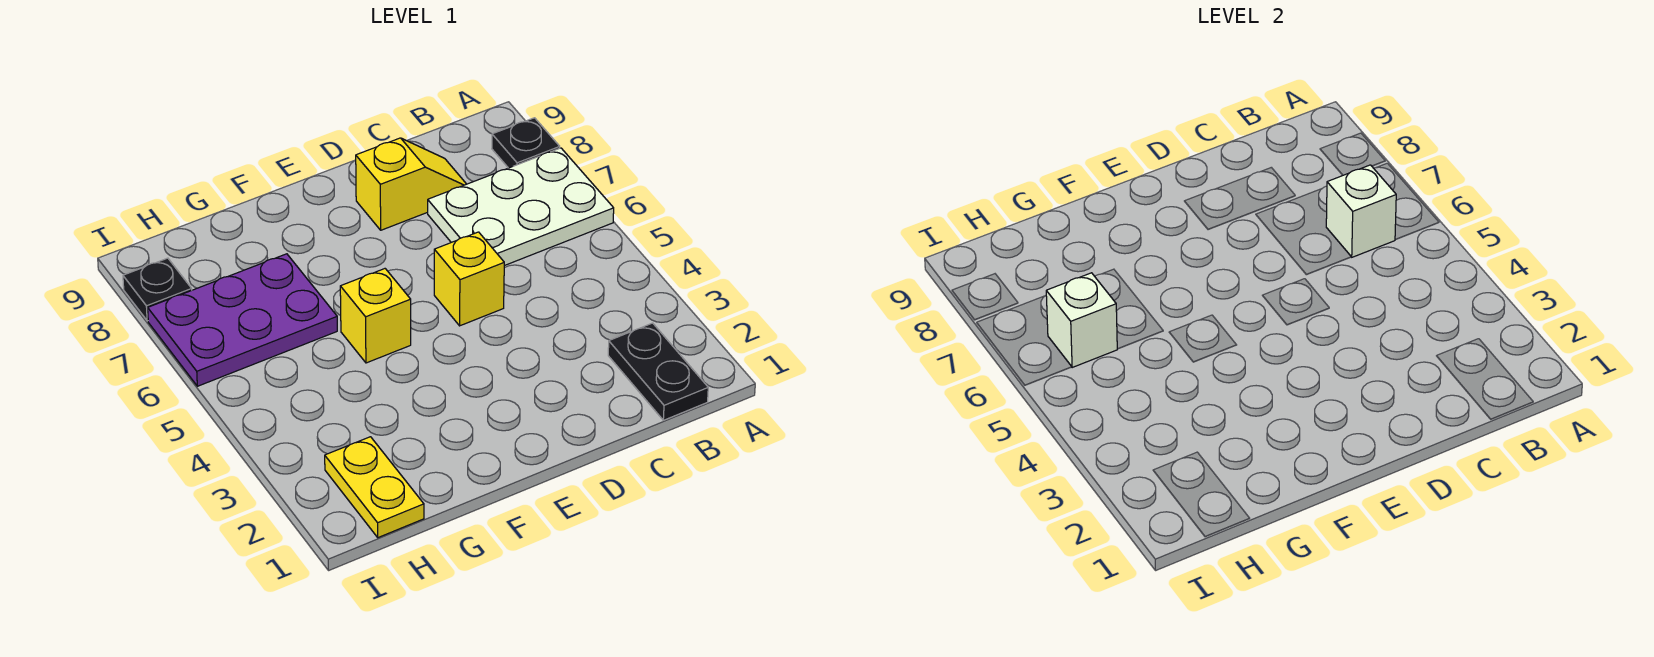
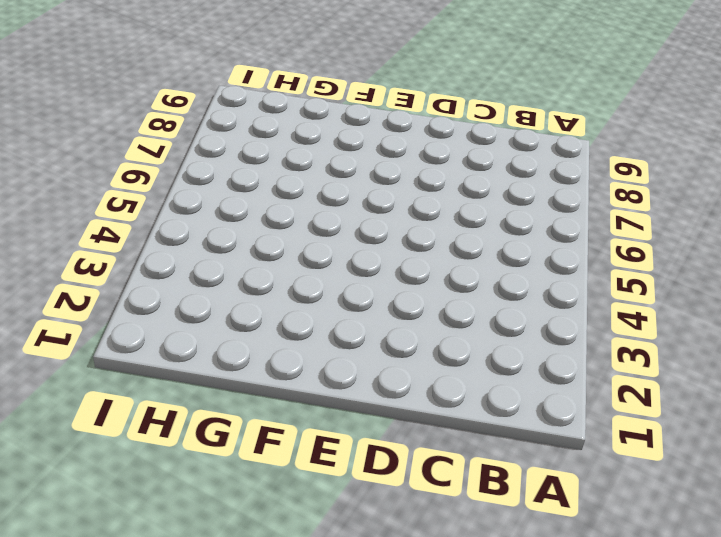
none -> white 2x3 plate [428,148,614,266]
none -> black 1x1 plate [492,118,560,168]

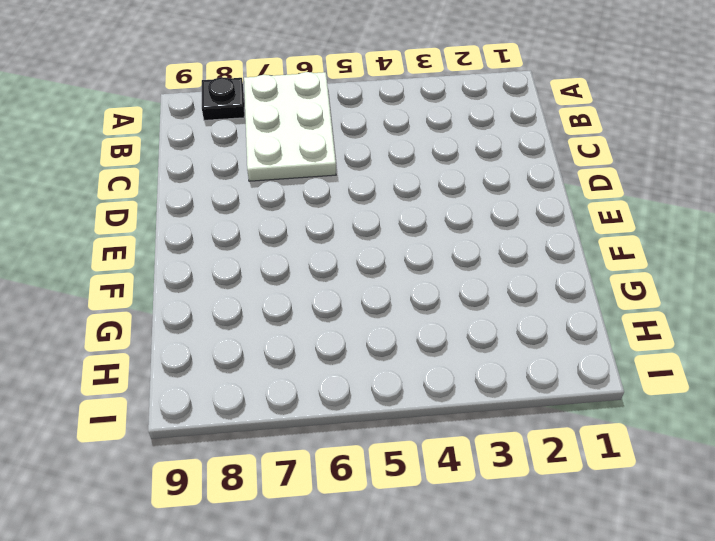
none -> black 1x2 plate [608,323,708,420]
none -> yellow 1x2 slope [356,138,466,230]

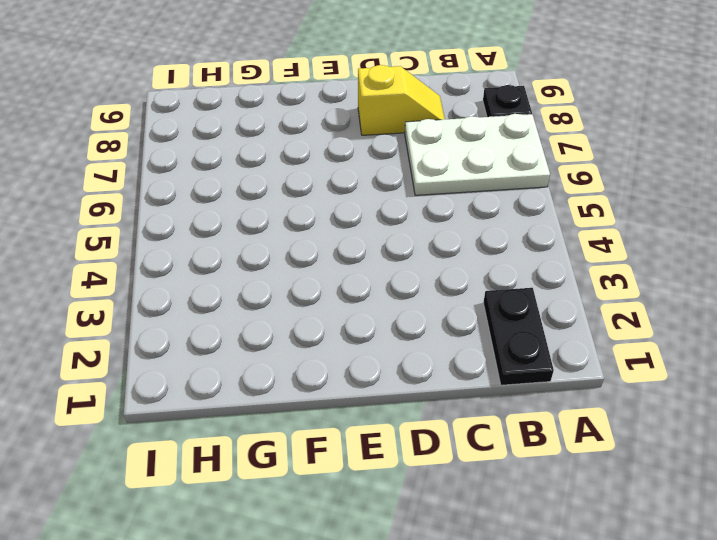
none -> yellow 1x1 brick [434,232,504,326]
none -> yellow 1x1 brick [340,269,411,363]

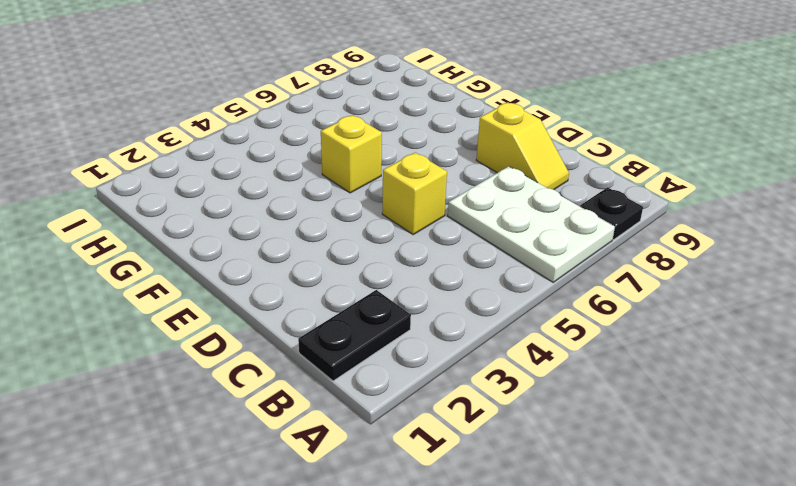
none -> purple 2x3 plate [148,254,337,386]
none -> yellow 1x2 plate [325,437,424,538]

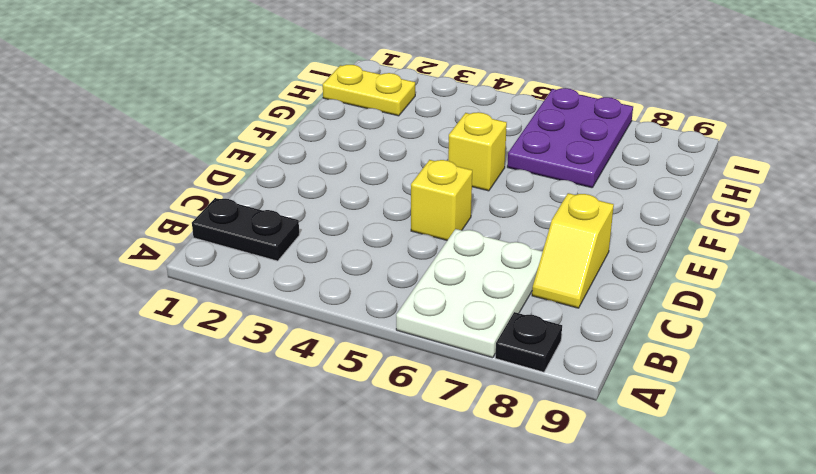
none -> black 1x1 plate [123,258,192,321]
none -> white 1x1 brick [1326,165,1396,257]

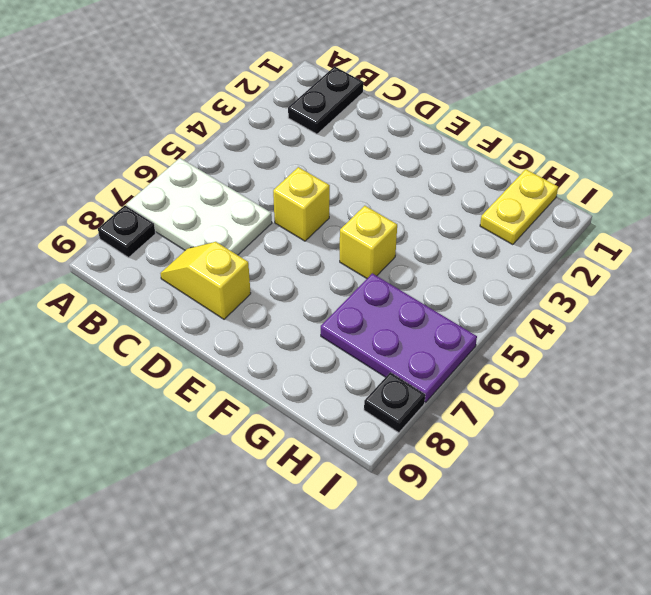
none -> white 1x1 brick [1326,165,1396,257]
none -> white 1x1 brick [1046,273,1117,367]

